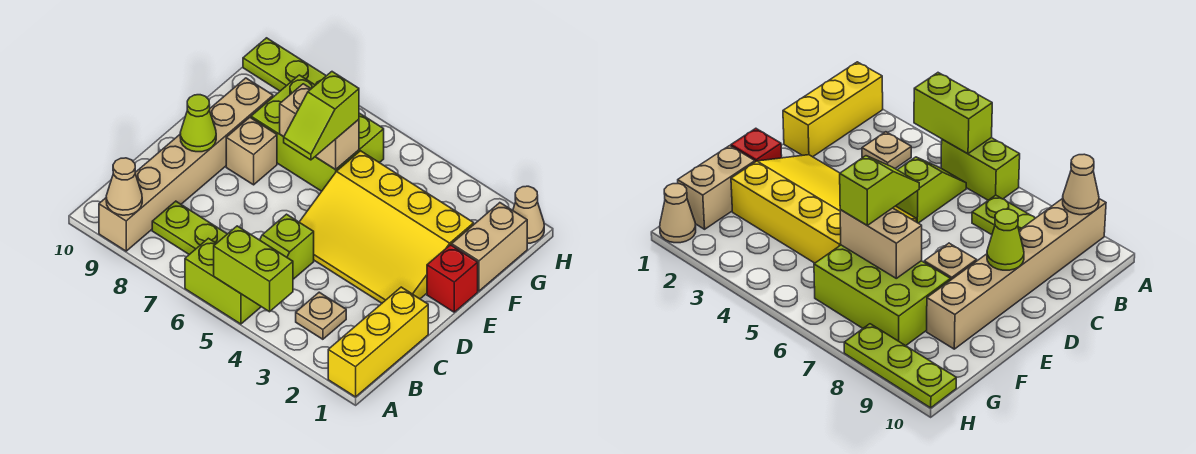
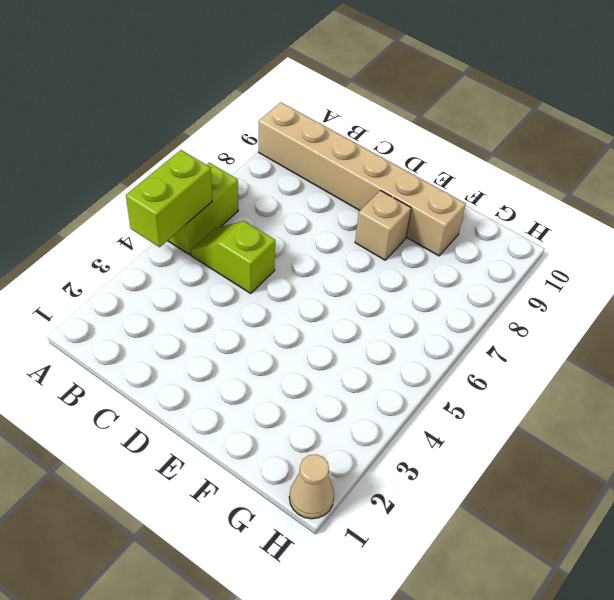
none -> yellow 1x3 brick [328,287,428,397]
none -> tan 1x1 plate [296,292,346,339]
none -> lime 1x2 plate [152,201,227,254]

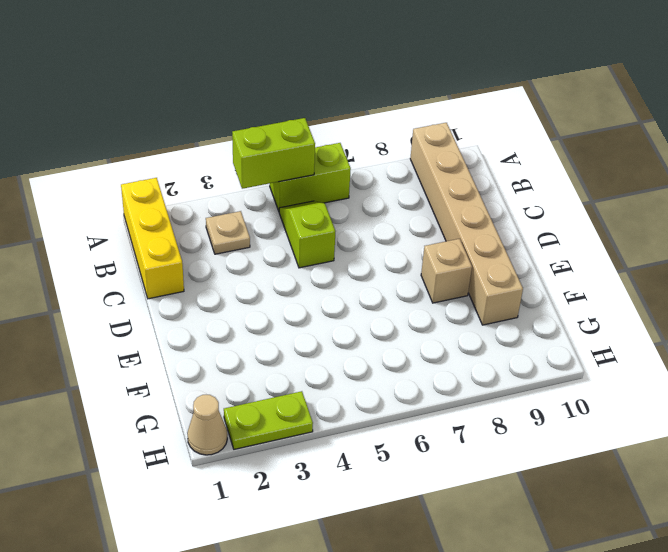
lime 1x2 plate [224,391,313,449] -> lime 1x2 plate moved to [152,201,227,254]
none -> yellow 3x4 slope [300,151,474,303]
none -> red 1x1 brick [427,245,478,312]
none -> tan 1x2 brick [452,203,527,291]

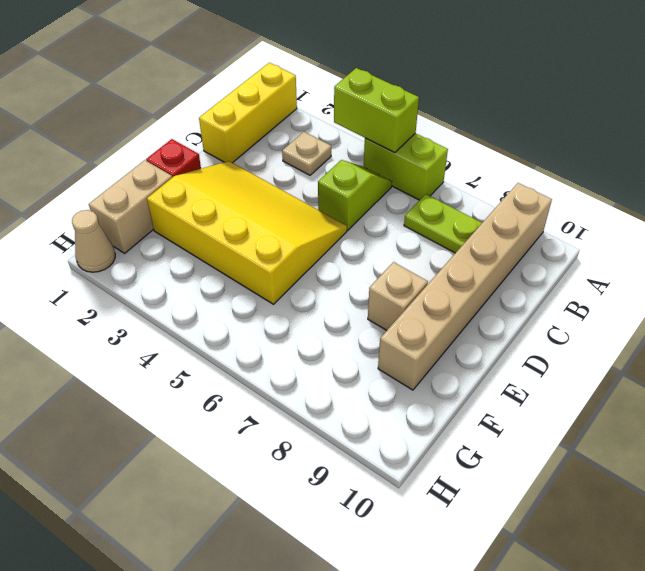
none -> lime 2x3 brick [251,75,384,191]
none -> lime 1x3 plate [243,38,326,91]
none -> tan 1x1 cone [106,158,142,215]

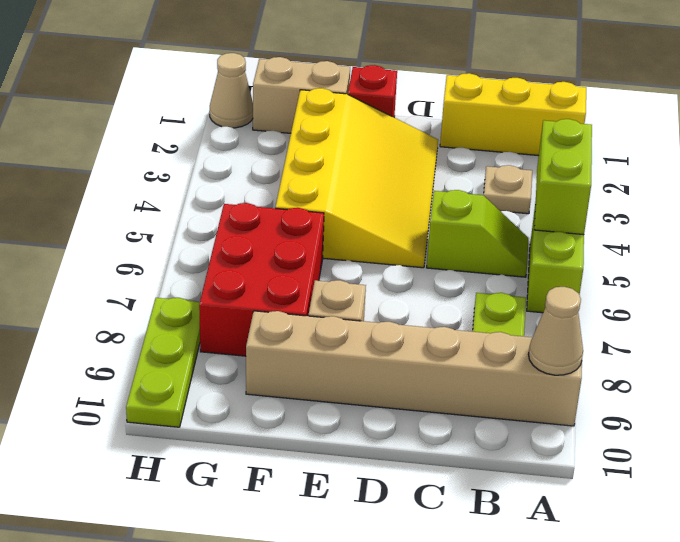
red 2x3 brick [199,203,324,356] -> lime 2x3 brick [251,75,384,191]
none -> lime 1x1 cone [180,95,216,152]
none -> tan 1x2 brick [280,84,359,170]
none -> lime 1x2 slope [284,72,359,160]

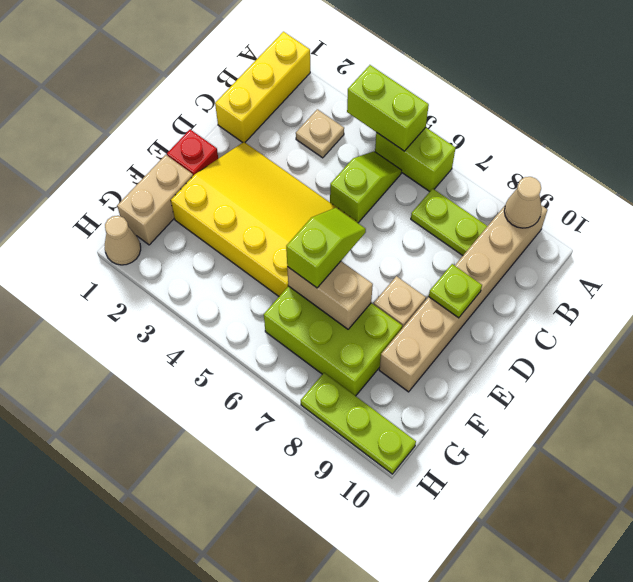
lime 1x1 plate [429,264,482,318] -> lime 1x1 cone [180,95,216,152]

